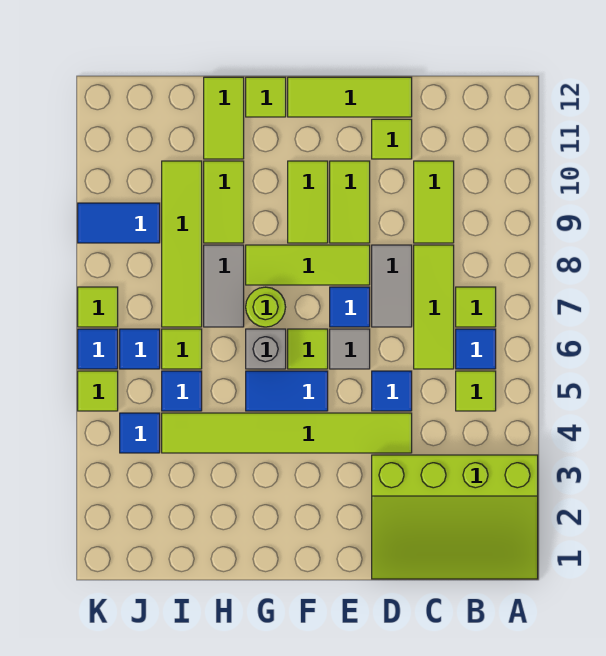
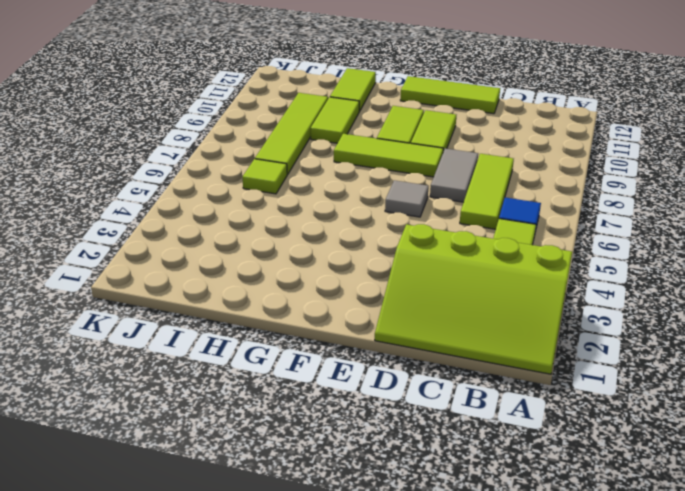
none -> lime 1x1 tile [456,287,496,327]
none -> lime 1x2 tile [414,161,454,243]
none -> lime 1x6 tile [162,413,412,453]
none -> blue 1x1 tile [372,371,412,411]

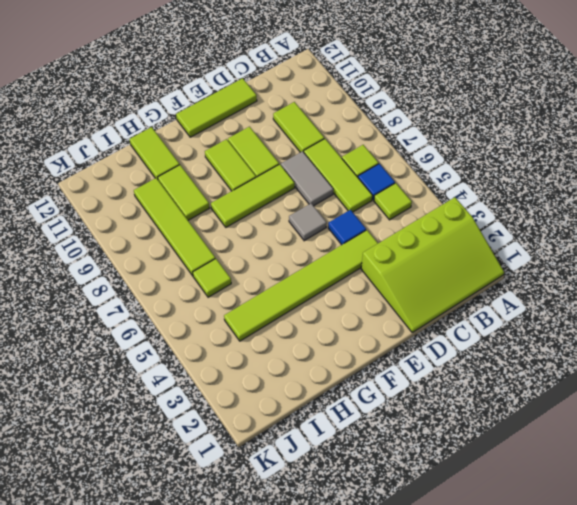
none -> lime 1x1 tile [372,119,412,159]
none -> blue 1x1 tile [330,287,370,327]
none -> blue 1x2 tile [246,371,328,411]
none -> lime 1x1 tile [288,329,328,369]

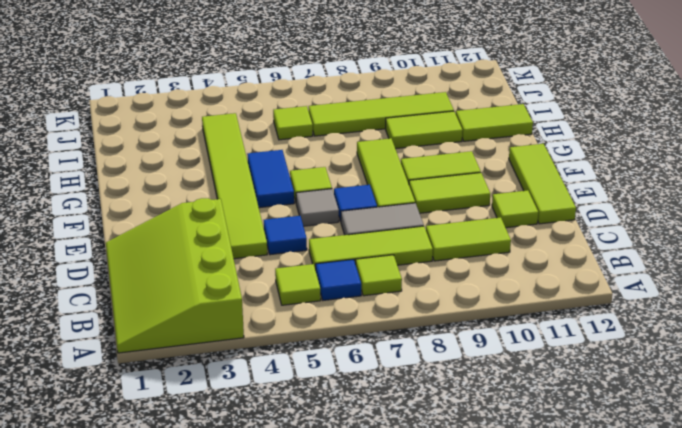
none -> grey 1x1 brick [246,329,286,369]
none -> lime 1x1 round brick [246,287,286,327]
none -> lime 1x1 tile [246,77,286,117]
none -> grey 1x2 tile [204,245,244,327]

